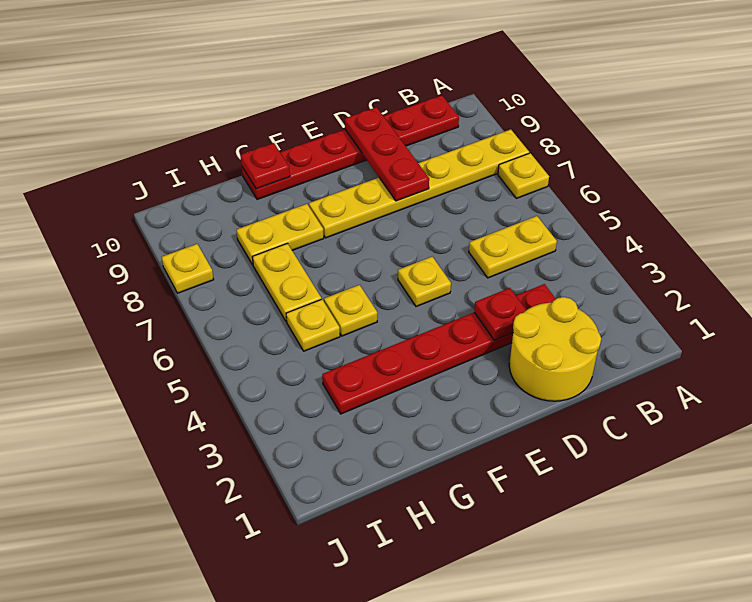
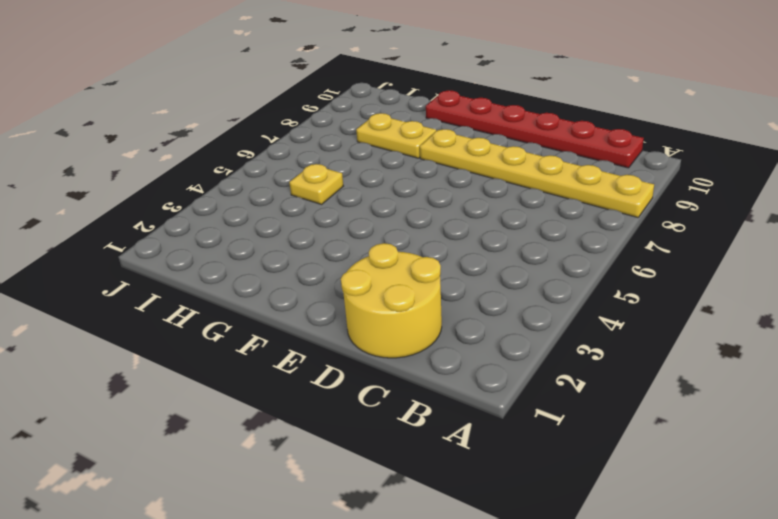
none -> yellow 1x1 plate [498,153,549,198]
none -> yellow 1x2 plate [469,216,557,278]
none -> red 1x6 plate [322,284,556,414]

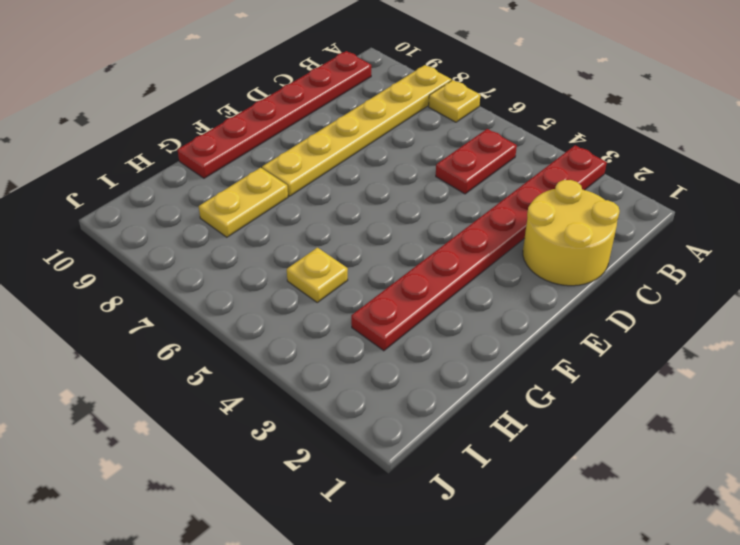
red 1x8 plate [351,145,607,351] -> red 1x6 plate [322,284,556,414]
red 1x2 plate [436,129,517,194] -> yellow 1x2 plate [469,216,557,278]
none -> yellow 1x1 plate [398,257,451,307]
none -> yellow 1x1 plate [324,285,377,336]
none -> yellow 1x2 plate [252,243,321,322]

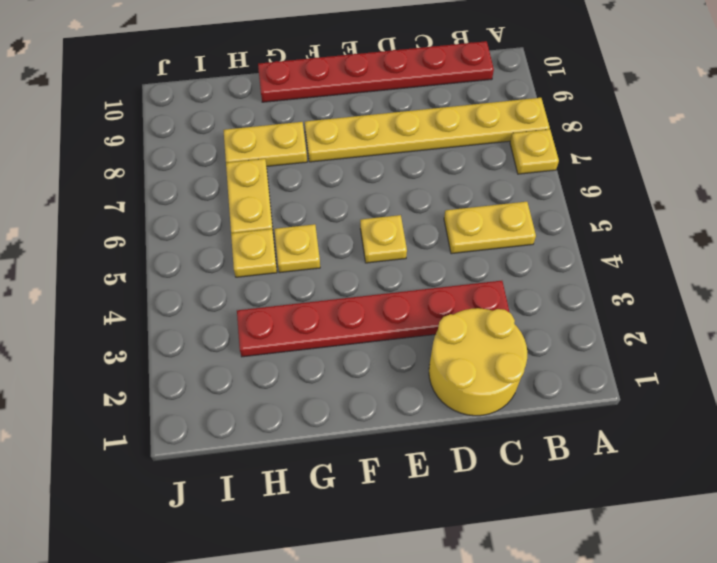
none -> yellow 1x1 plate [162,244,214,293]
none -> red 1x1 plate [474,288,526,340]
none -> red 1x3 plate [345,107,429,201]

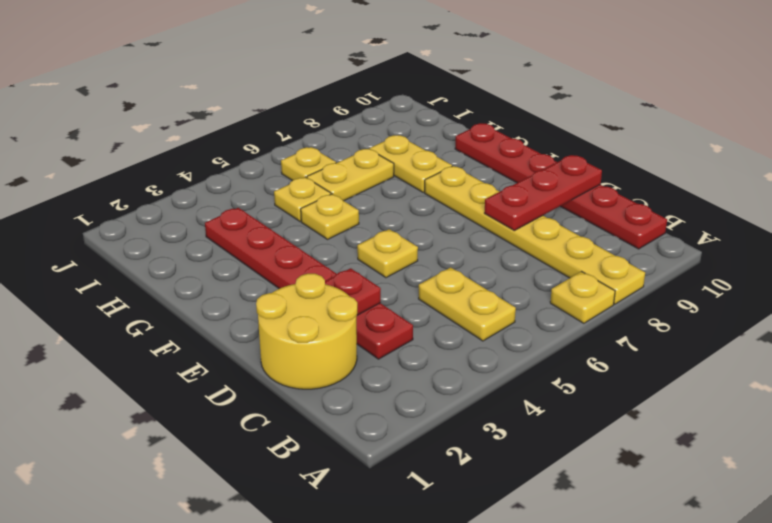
yellow 1x1 plate [281,147,336,181] -> yellow 1x1 plate moved to [162,244,214,293]
none -> red 1x1 plate [240,143,290,189]

